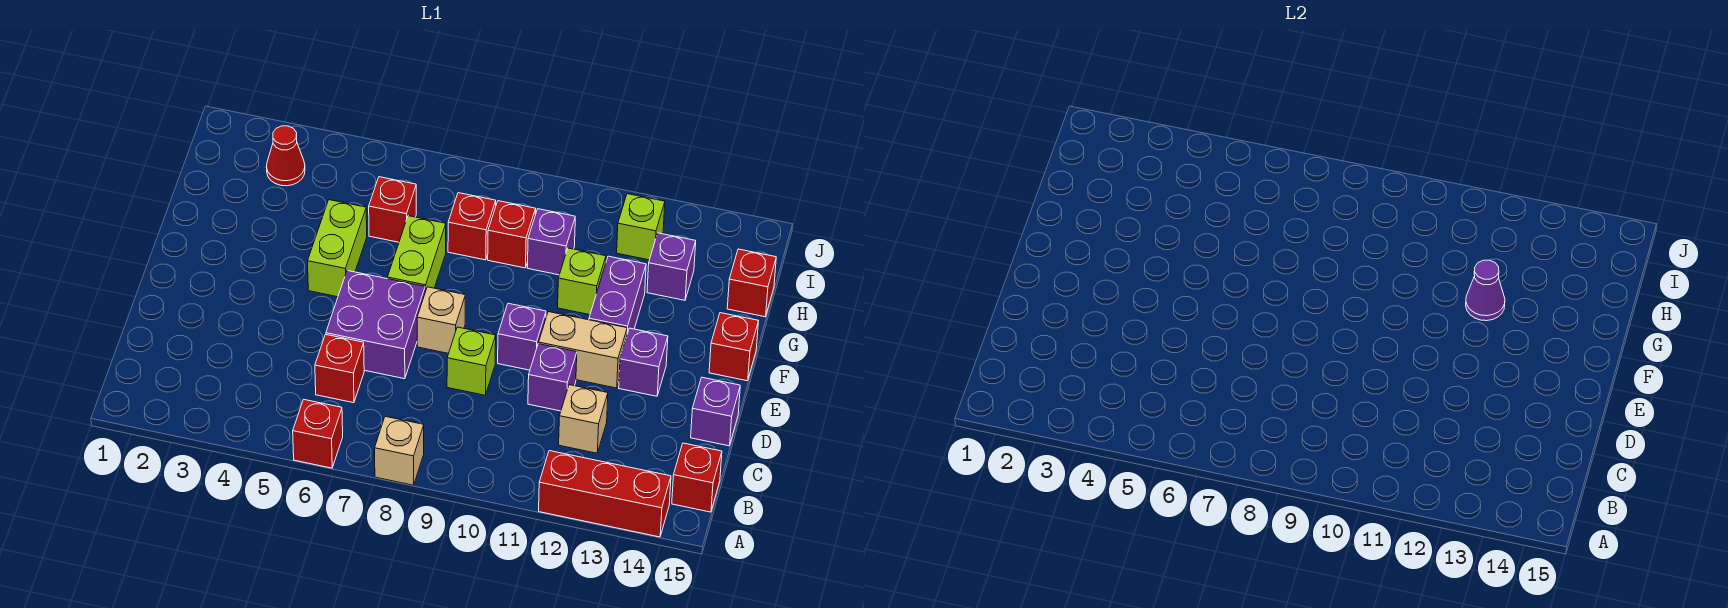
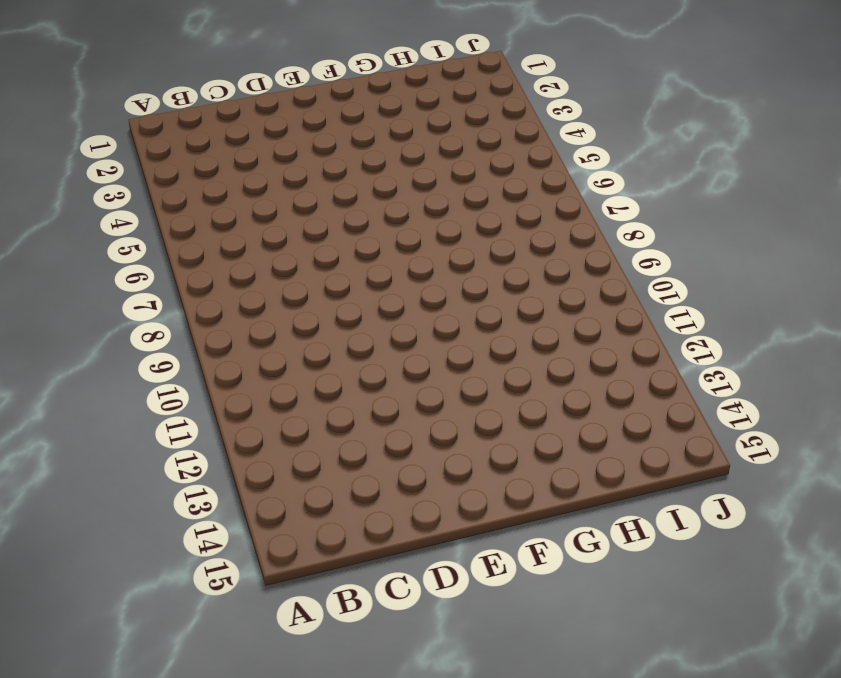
none -> red 1x1 brick [293,400,343,468]
none -> tan 1x1 brick [375,416,424,485]
none -> red 1x3 brick [539,451,671,537]

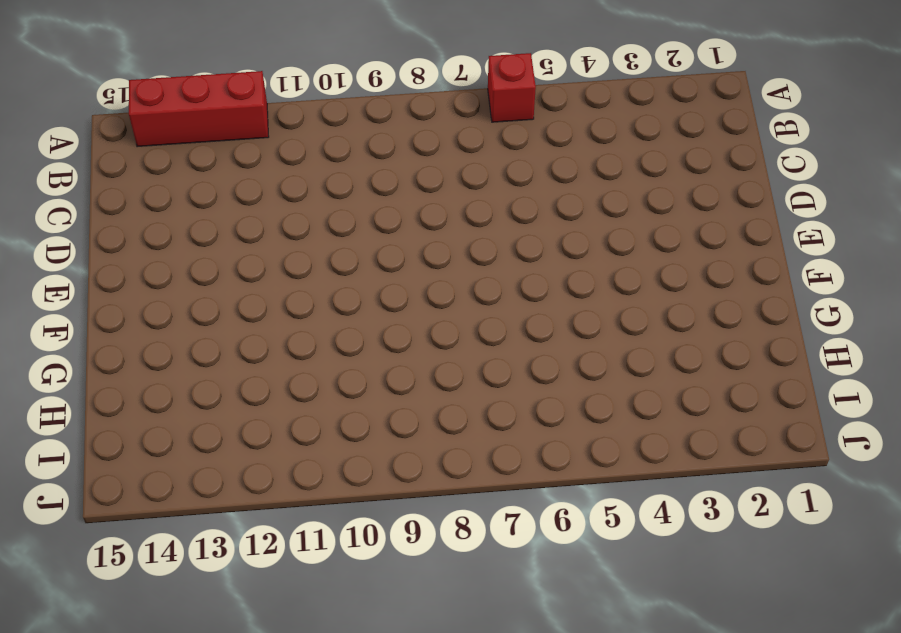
none -> tan 1x1 brick [375,416,424,485]
none -> red 1x1 brick [672,443,722,512]
none -> red 1x1 brick [315,335,364,403]

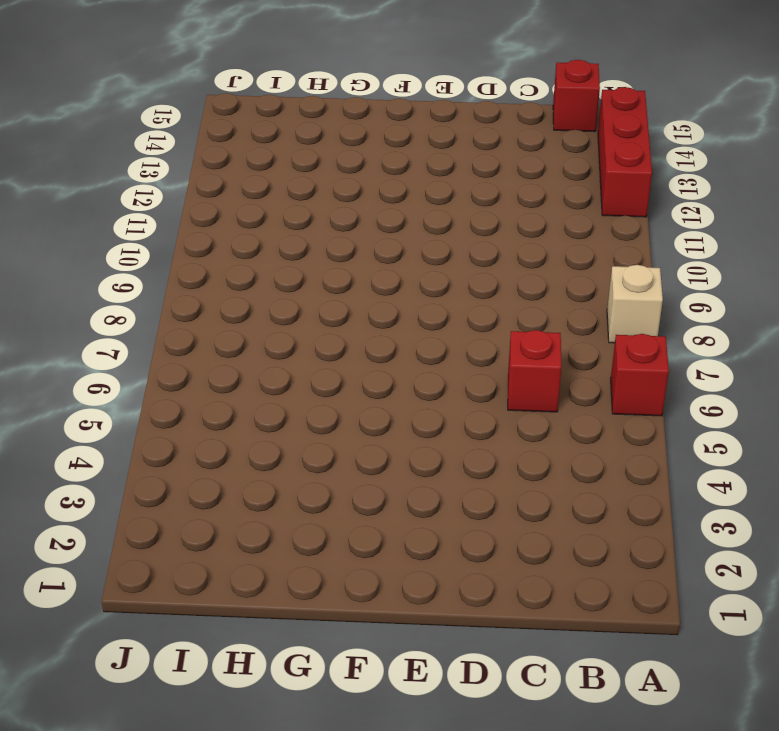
none -> tan 1x1 brick [559,385,608,453]
none -> purple 2x2 brick [326,271,425,379]
none -> lime 1x1 brick [447,327,496,395]

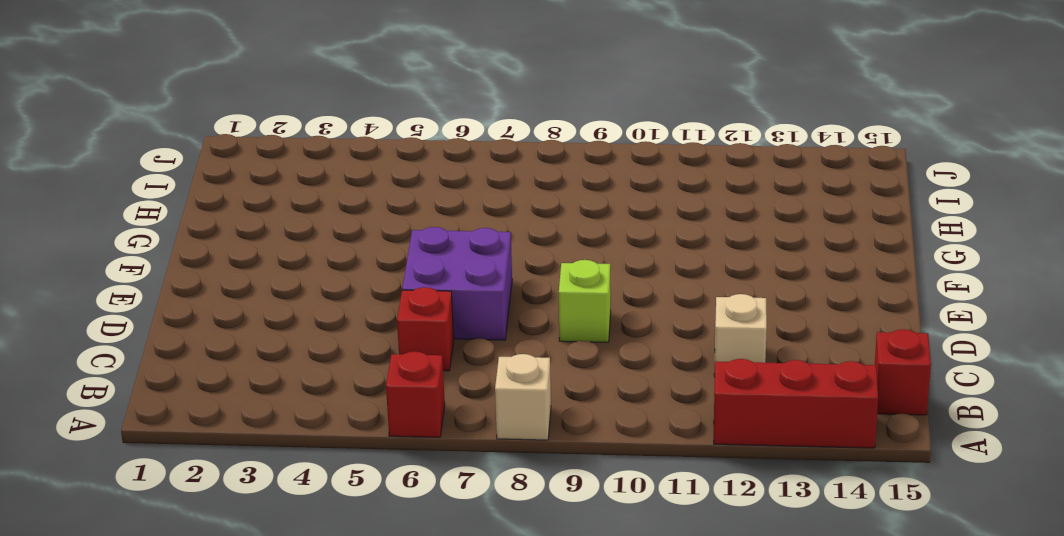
none -> purple 1x1 brick [528,344,577,411]
none -> purple 1x1 brick [691,377,740,446]
none -> tan 1x1 brick [417,287,465,354]

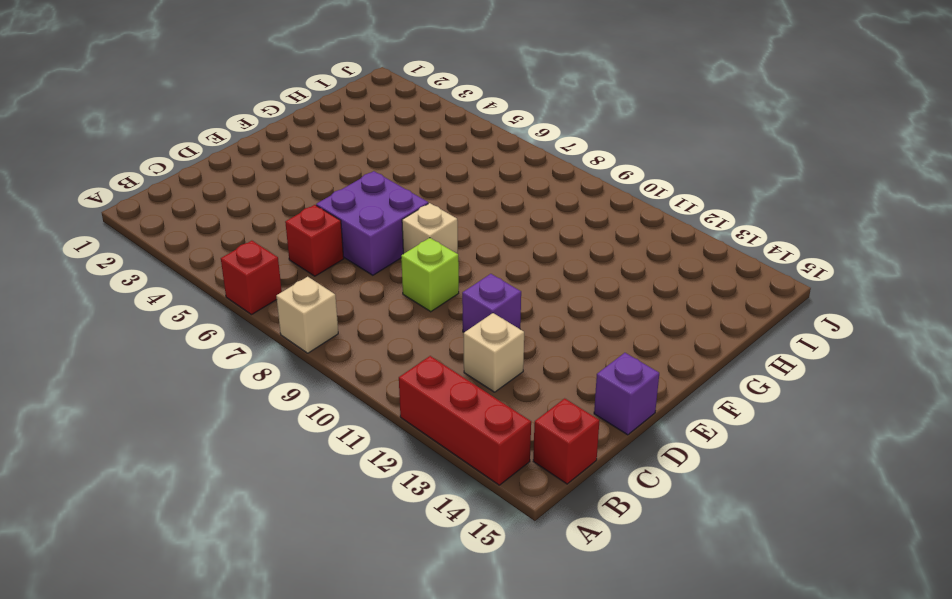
none -> purple 1x1 brick [498,303,546,370]
none -> tan 1x2 brick [539,312,627,388]
none -> purple 1x1 brick [619,328,668,396]

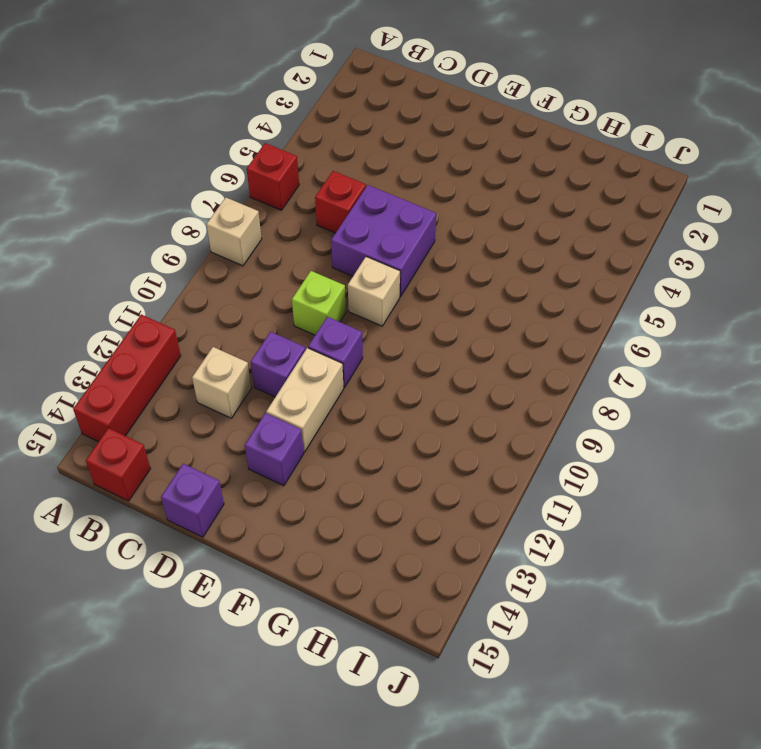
none -> lime 1x2 brick [308,200,367,297]
none -> lime 1x2 brick [388,216,446,292]
none -> purple 1x2 brick [589,256,646,333]

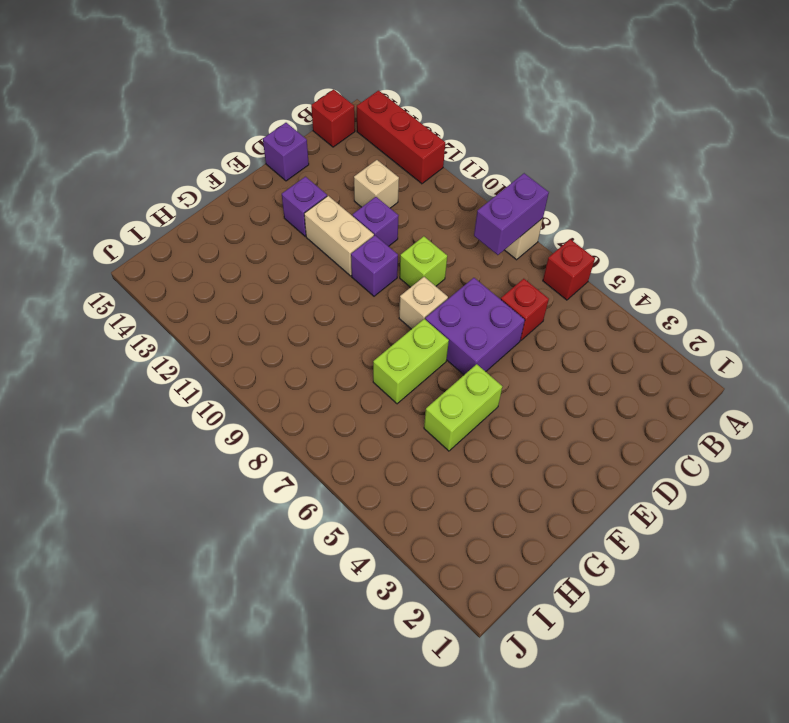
purple 1x2 brick [474,173,549,255] -> purple 1x2 brick moved to [589,256,646,333]
none -> red 1x1 brick [709,313,758,381]
none -> lime 1x1 brick [558,248,606,315]
none -> red 1x1 brick [369,177,416,242]

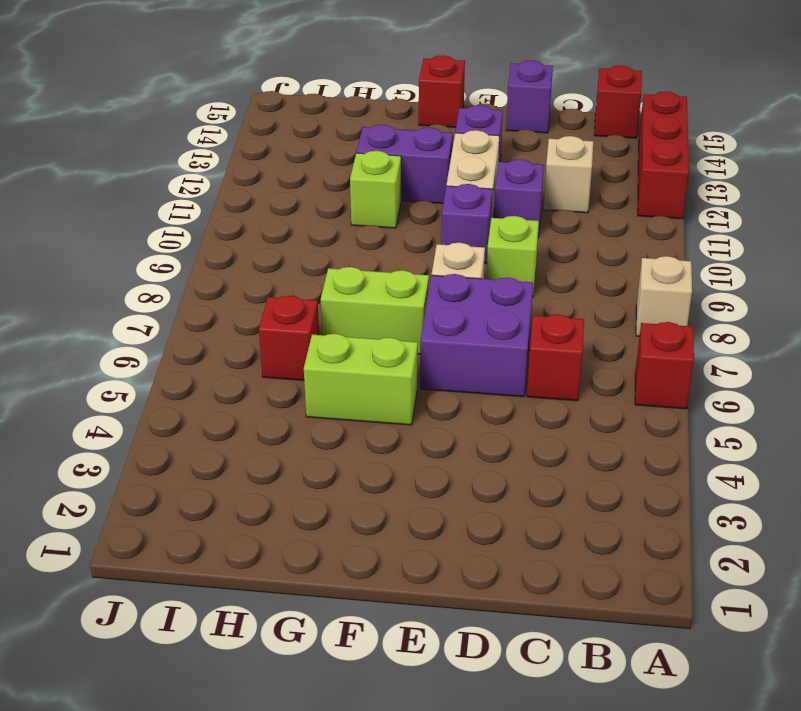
none -> red 1x1 brick [448,193,496,260]
none -> red 1x1 brick [488,201,536,268]
none -> purple 1x1 brick [527,209,575,275]

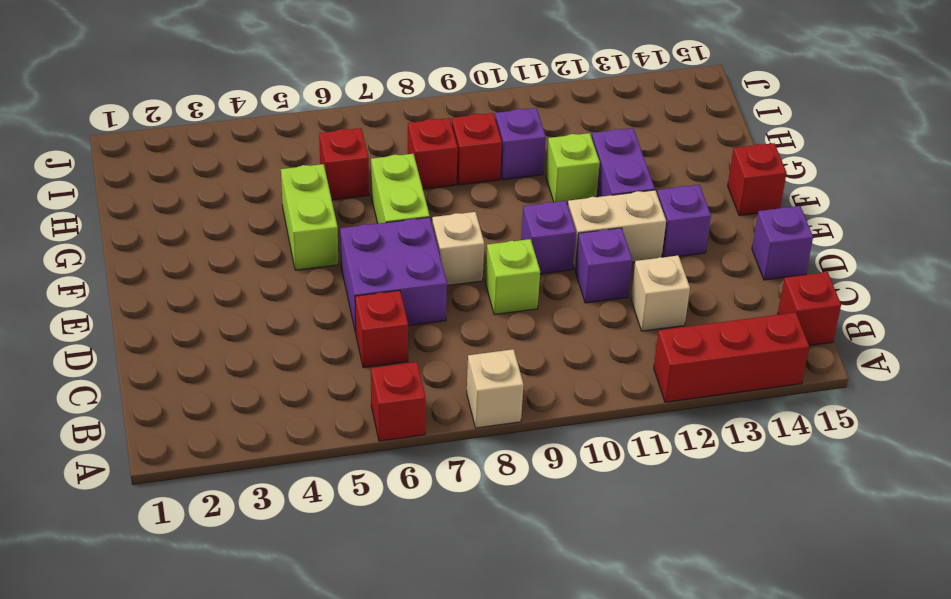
none -> purple 1x1 brick [647,233,696,300]
none -> red 1x1 brick [727,249,776,317]
none -> red 1x1 cone [266,126,305,186]

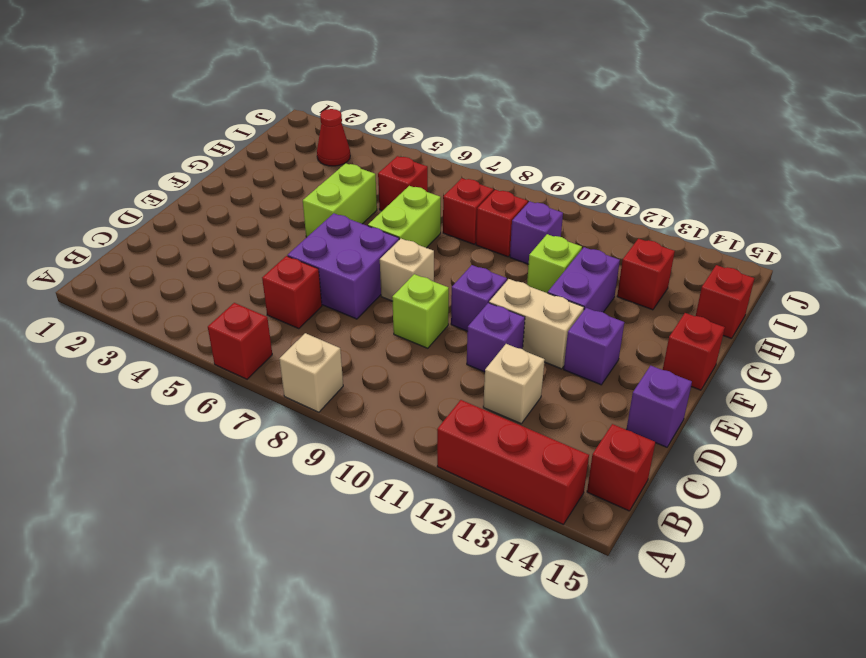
red 1x1 brick [617,239,675,310] -> purple 1x1 brick [647,233,696,300]
none -> lime 1x1 brick [617,194,665,260]
none -> purple 1x1 cone [1466,260,1505,321]

